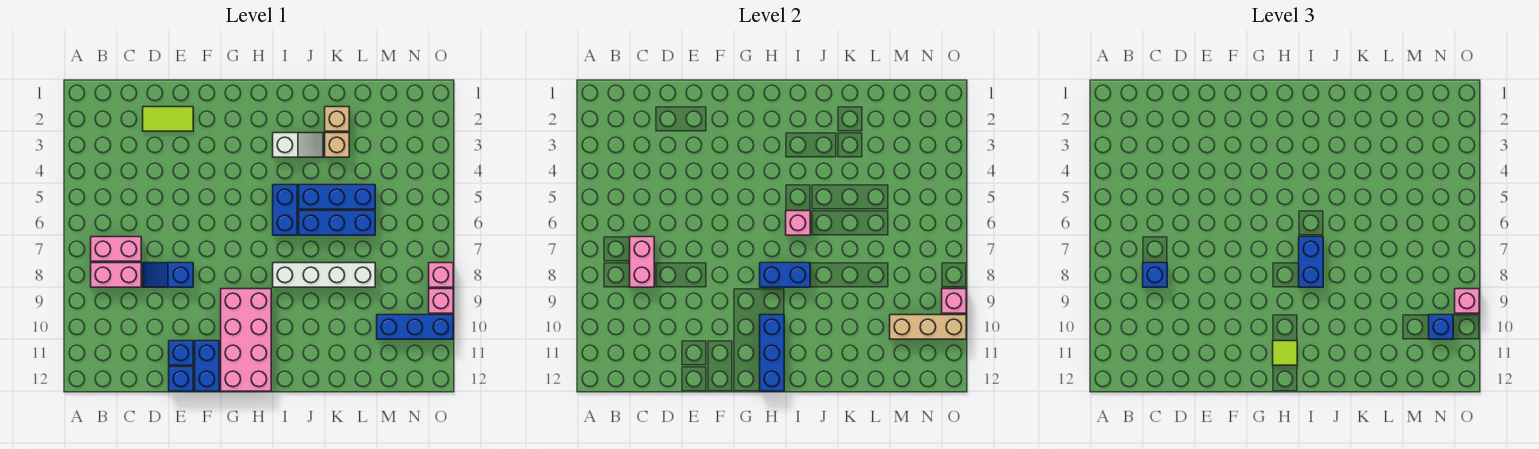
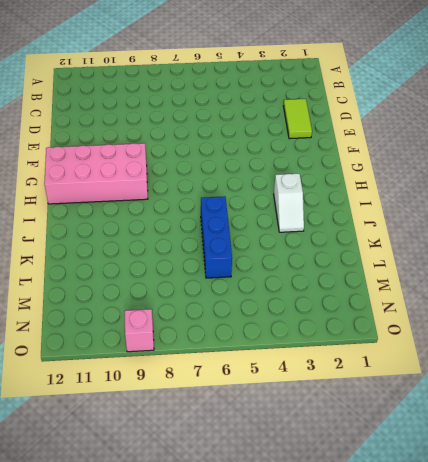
none -> pink 1x2 brick [91,237,141,261]
none -> pink 1x2 brick [91,263,141,287]
none -> blue 1x2 slope [143,263,193,287]

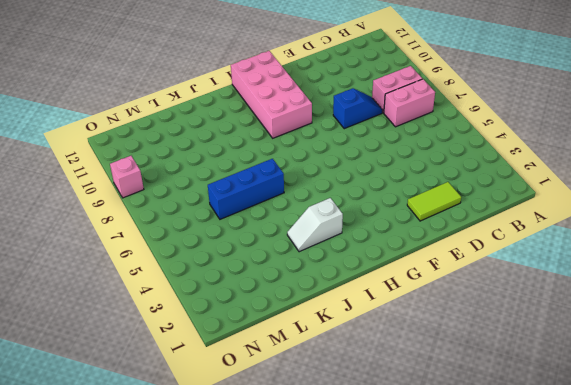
none -> blue 1x1 brick [169,341,193,365]
none -> blue 1x1 brick [169,367,193,391]
none -> blue 1x2 brick [195,341,219,391]

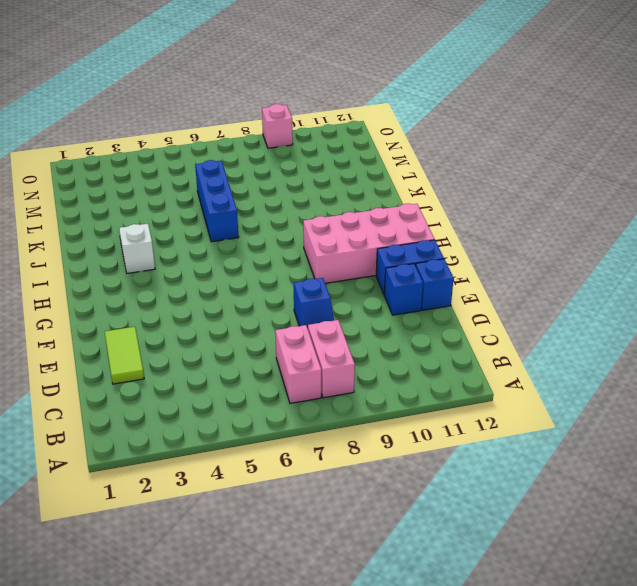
none -> blue 1x2 brick [273,185,297,235]
none -> white 1x4 brick [273,263,375,287]
none -> blue 1x3 brick [299,185,375,209]

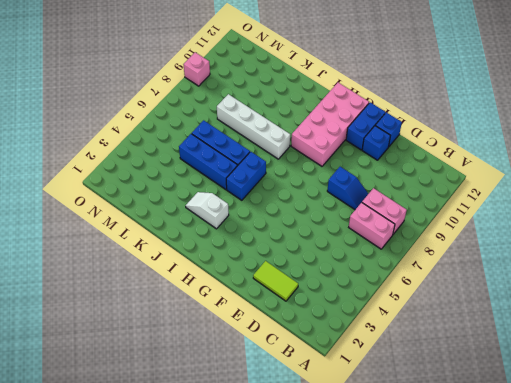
none -> tan 1x1 brick [325,107,349,131]
none -> tan 1x1 brick [325,133,349,157]
none -> blue 1x3 brick [377,315,453,339]

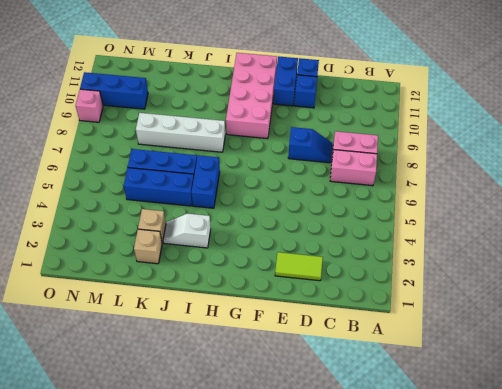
none -> pink 1x1 brick [429,263,453,287]
none -> pink 1x2 brick [630,237,654,287]
none -> blue 1x2 brick [760,263,810,287]

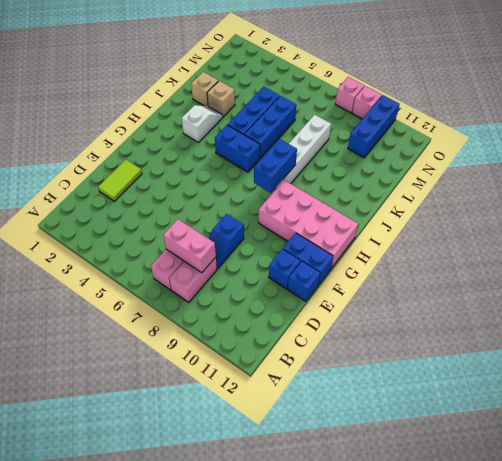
none -> blue 1x3 brick [760,315,784,391]
none -> pink 1x1 brick [786,211,810,235]
none -> tan 1x3 brick [890,315,966,339]

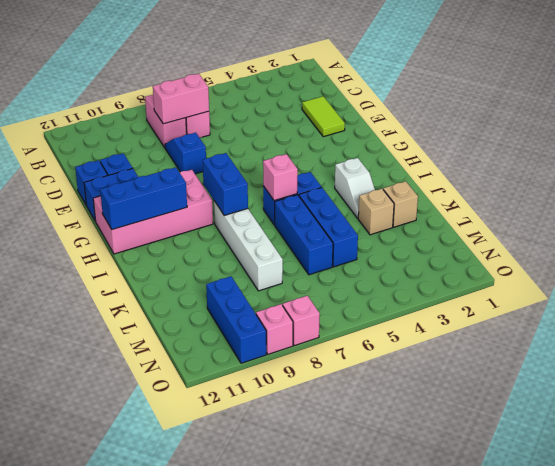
none -> tan 1x3 brick [890,315,966,339]
none -> pink 1x1 brick [942,289,966,313]
none -> blue 1x1 brick [1143,263,1167,287]

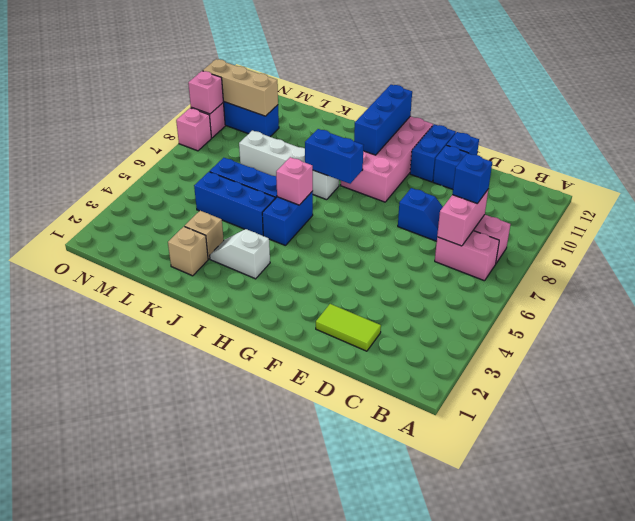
none -> lime 1x1 tile [1273,341,1297,365]
none -> blue 1x2 brick [1299,237,1323,287]
none -> blue 1x1 brick [1429,315,1453,339]

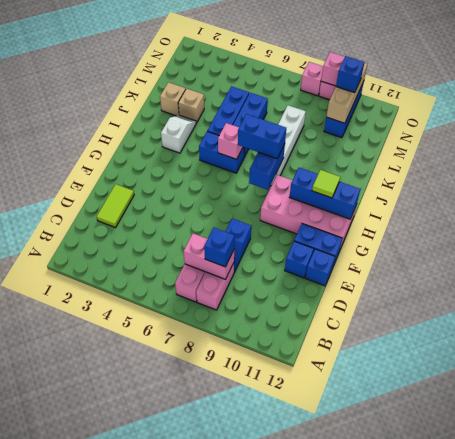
none -> pink 1x1 brick [1455,289,1479,313]

